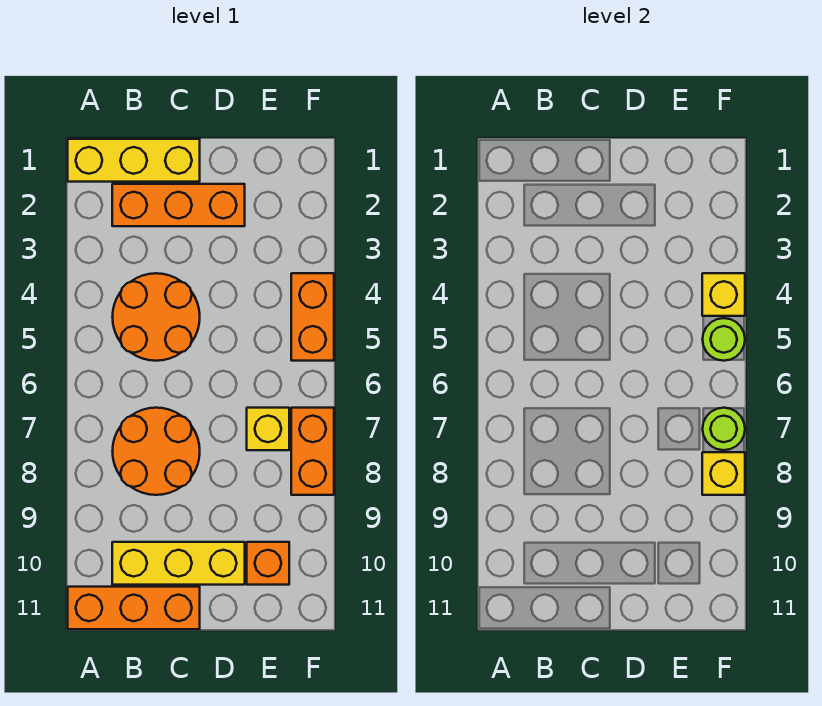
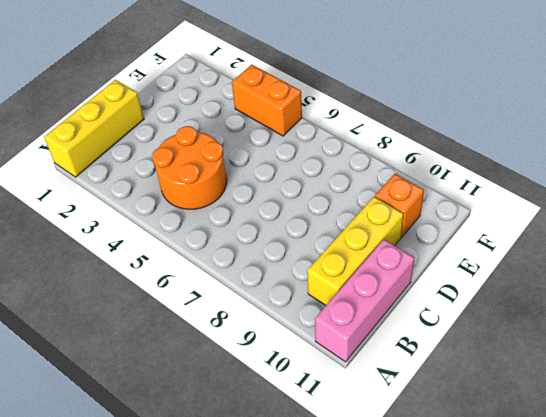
pink 1x3 brick [315,239,415,362] -> orange 1x3 brick [68,587,200,629]
none -> orange 1x3 brick [112,184,245,226]
none -> orange 2x2 round brick [112,408,200,495]
none -> yellow 1x1 brick [247,408,289,450]

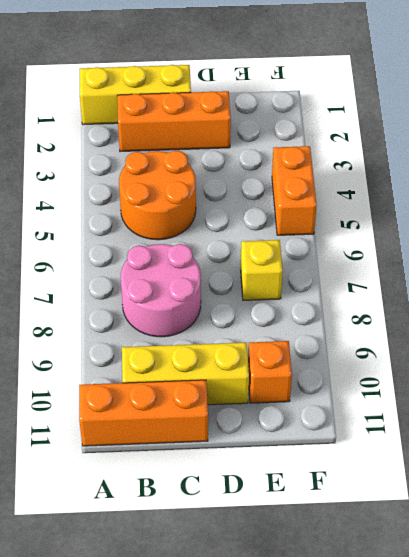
pink 2x2 round brick [121,244,201,337] -> orange 2x2 round brick [112,408,200,495]
none -> orange 1x2 brick [291,408,334,495]
none -> yellow 1x1 brick [702,273,745,316]
none -> lime 1x1 round brick [703,318,745,361]

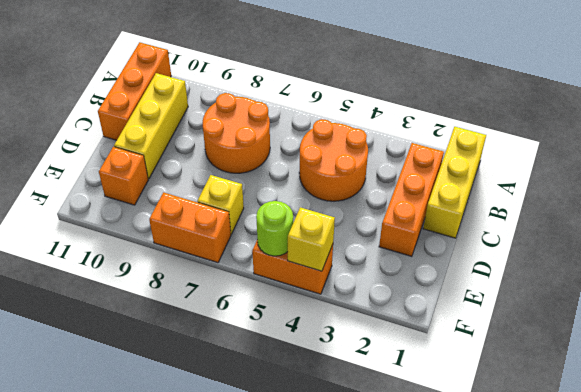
none -> lime 1x1 round brick [703,408,745,450]
none -> yellow 1x1 brick [702,452,745,495]

